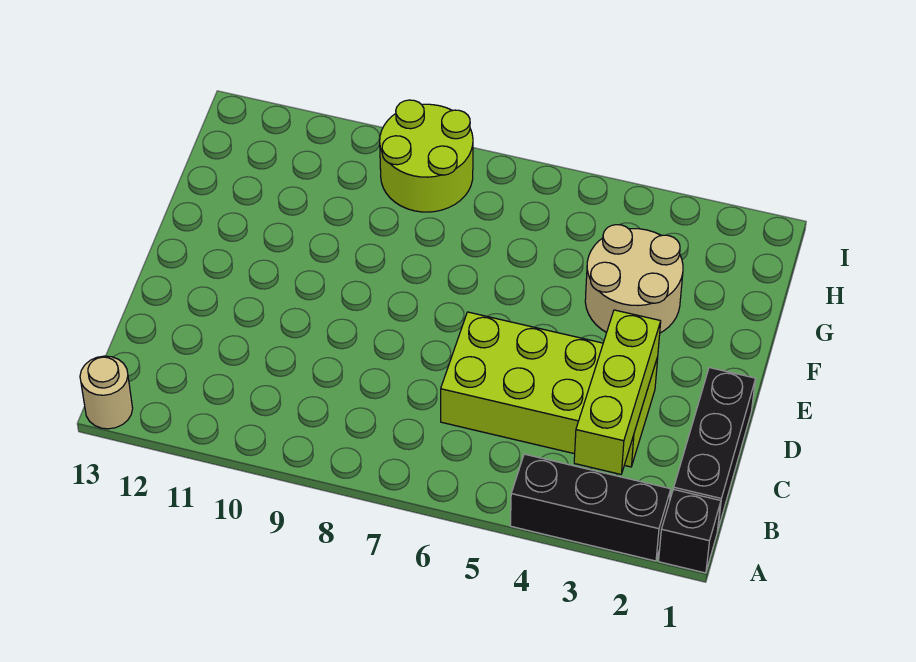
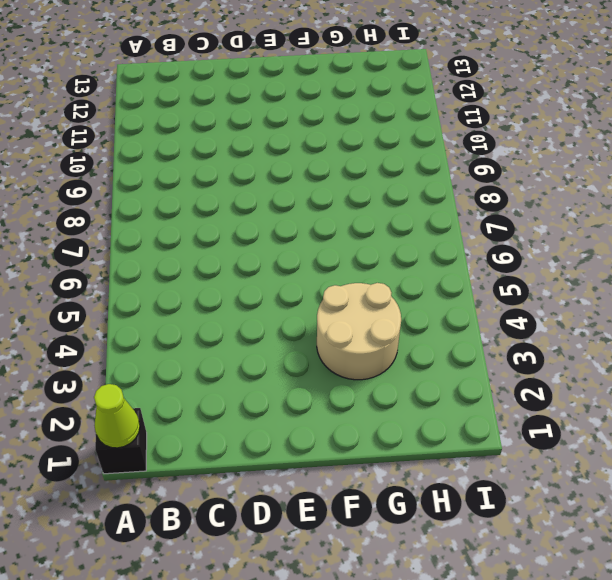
lime 1x1 cone [94,384,140,448] -> none
none -> black 1x3 brick [510,454,671,561]
none -> tan 1x1 round brick [80,356,133,429]

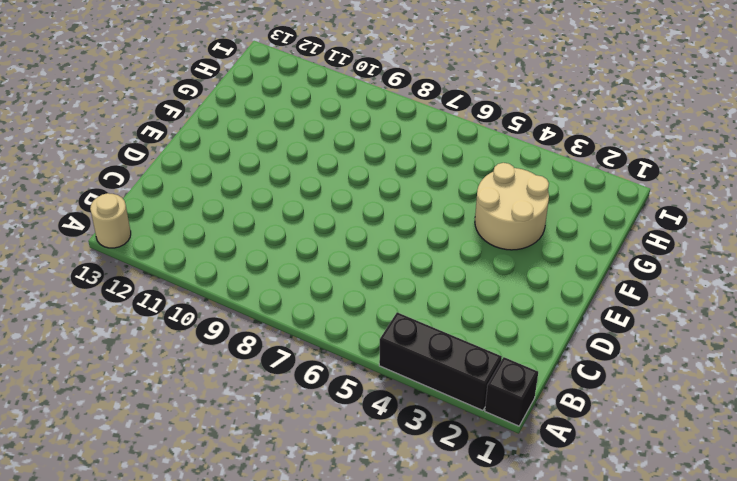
none -> black 1x3 brick [674,368,756,528]
none -> lime 2x4 brick [441,312,658,467]

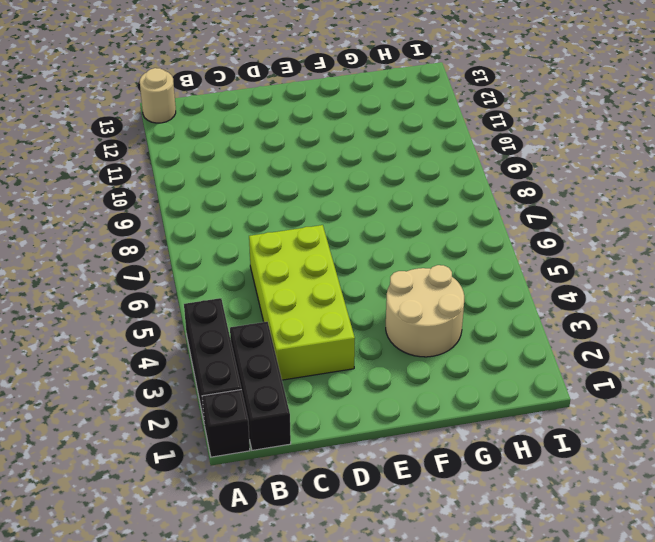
black 1x3 brick [230,322,291,450] -> black 1x3 brick turned to [674,368,756,528]
none -> lime 2x2 round brick [380,100,473,212]
none -> lime 1x3 brick [574,310,661,474]

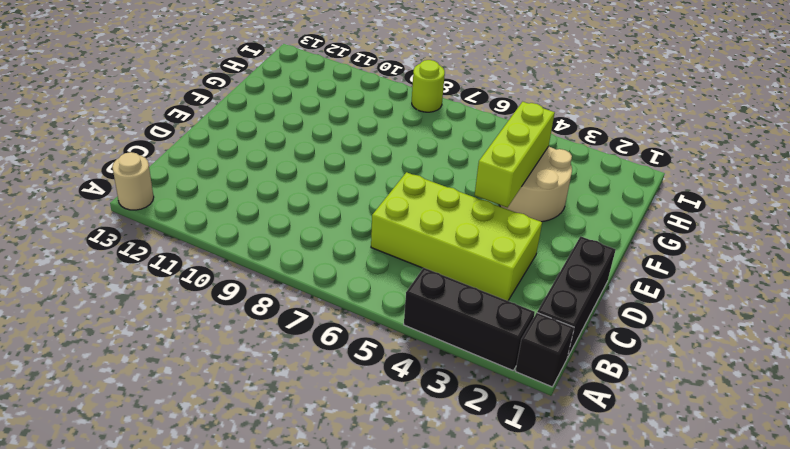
lime 1x3 brick [475,102,555,208] -> lime 1x3 brick moved to [574,310,661,474]
lime 1x1 round brick [412,60,445,112] -> lime 2x2 round brick [380,100,473,212]

